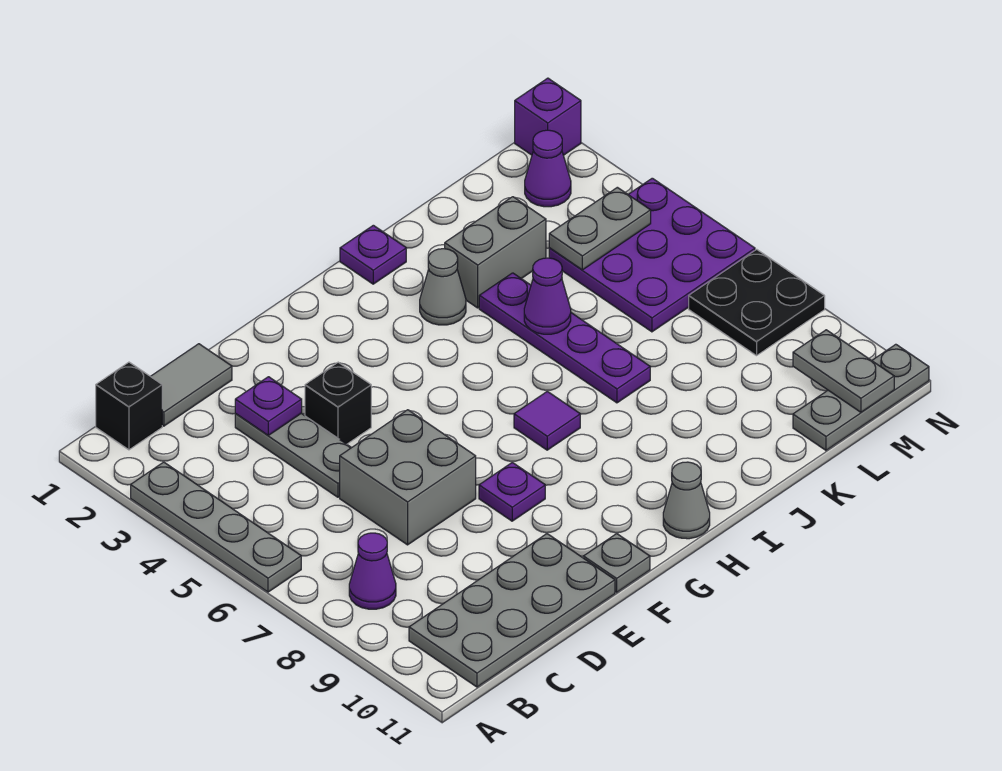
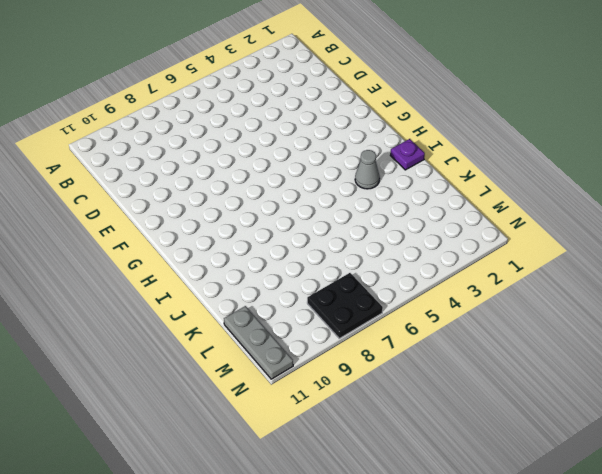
none -> grey 1x4 plate [131,462,301,592]
none -> black 1x1 brick [96,362,162,450]
none -> purple 1x1 cone [349,533,396,609]

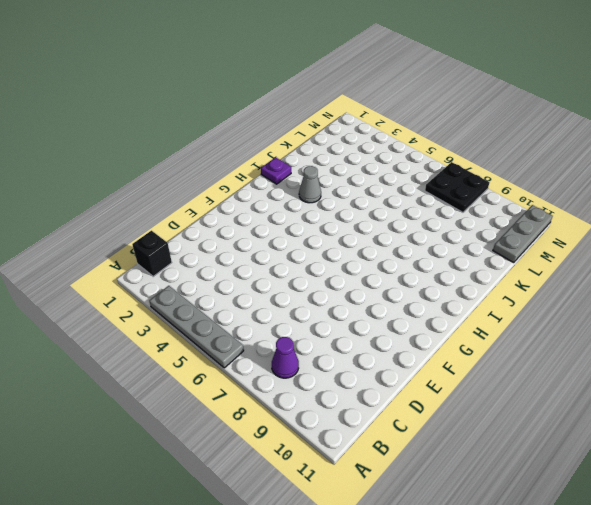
none -> grey 2x4 plate [409,534,615,687]
none -> grey 1x2 tile [151,344,232,426]
none -> grey 1x3 plate [235,413,351,497]

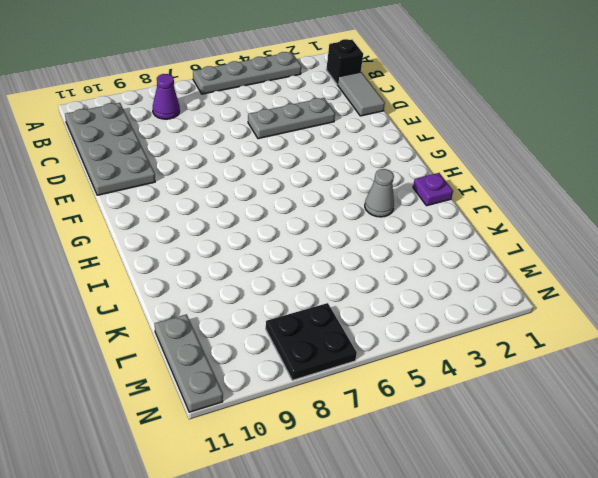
none -> grey 2x2 brick [340,410,476,545]
none -> black 1x1 brick [305,362,371,444]
none -> purple 1x1 plate [479,462,545,521]

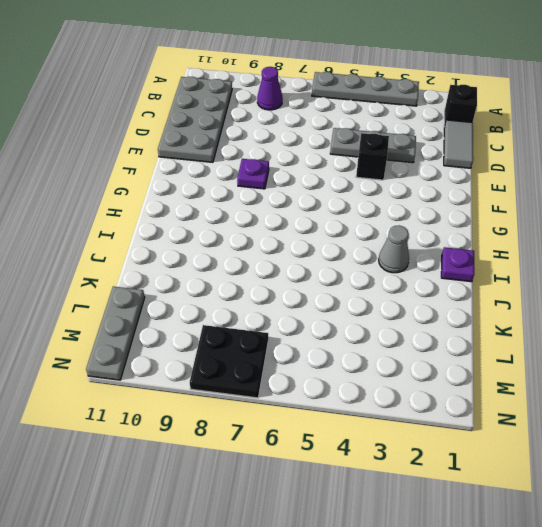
none -> grey 2x2 brick [340,410,476,545]
none -> grey 1x1 plate [584,534,650,592]
none -> purple 1x1 tile [514,391,580,450]

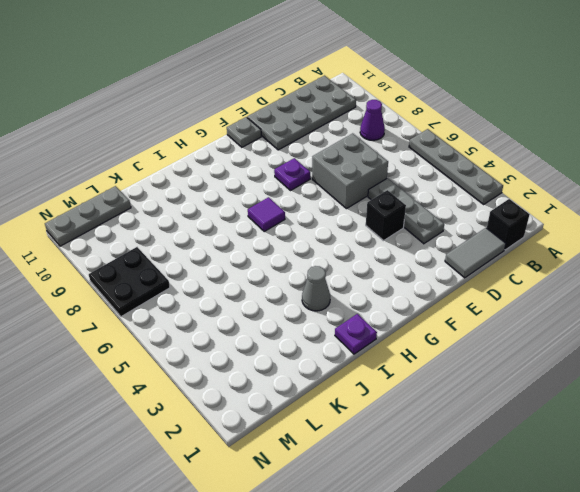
none -> grey 1x1 cone [663,462,710,539]
none -> grey 1x2 brick [445,197,546,308]
none -> purple 1x4 plate [479,273,650,403]

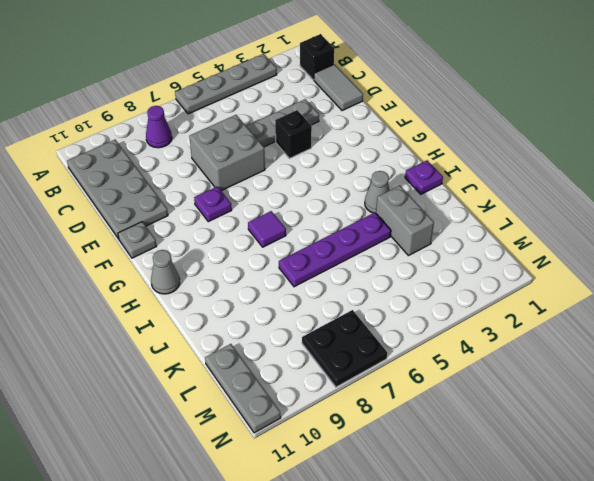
none -> purple 3x3 plate [549,178,755,332]
none -> purple 1x1 cone [525,130,571,207]
none -> purple 1x1 brick [515,78,581,155]

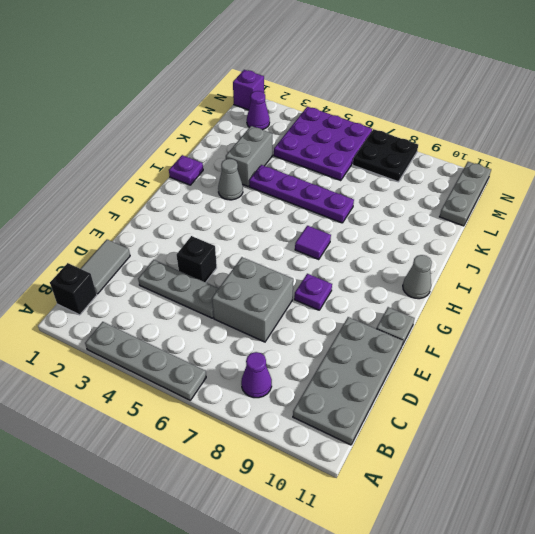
none -> purple 1x1 plate [235,377,302,435]
none -> purple 1x1 cone [524,258,571,334]
none -> grey 1x2 plate [549,187,651,270]

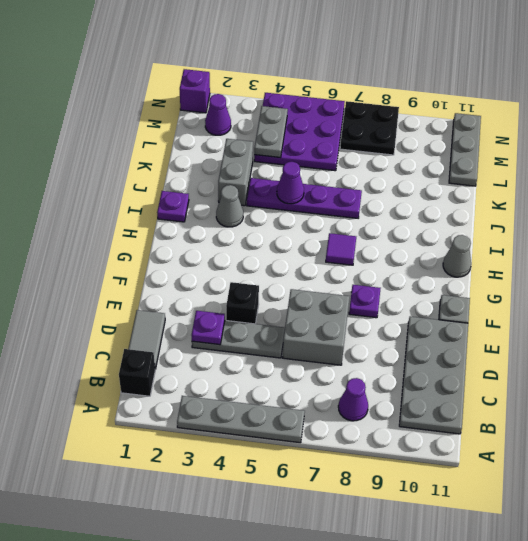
none -> grey 1x2 plate [793,330,894,412]

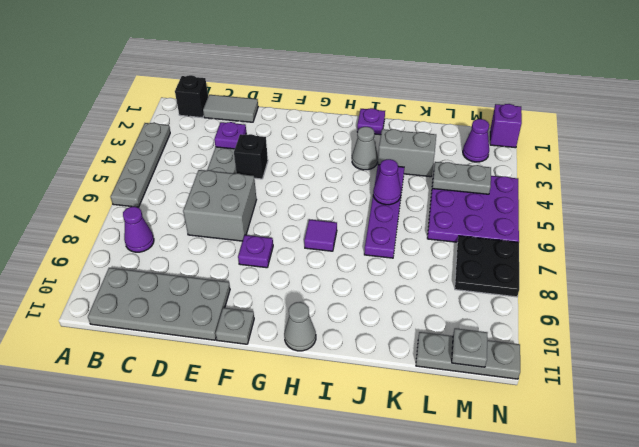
grey 1x1 plate [452,328,487,367] -> grey 1x2 plate [793,330,894,412]

